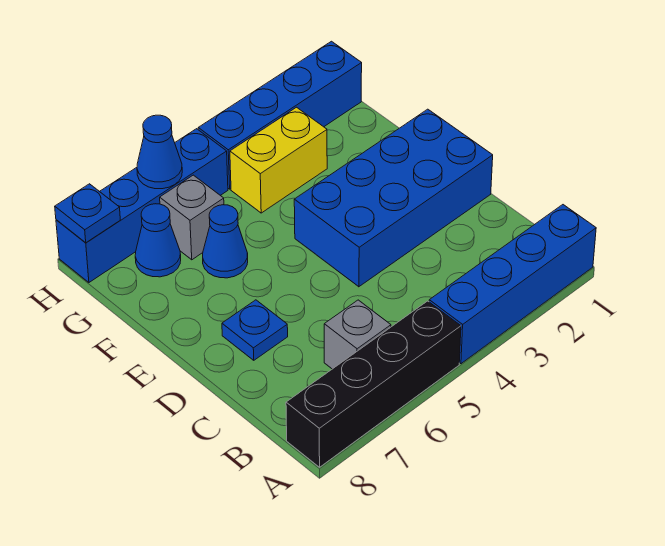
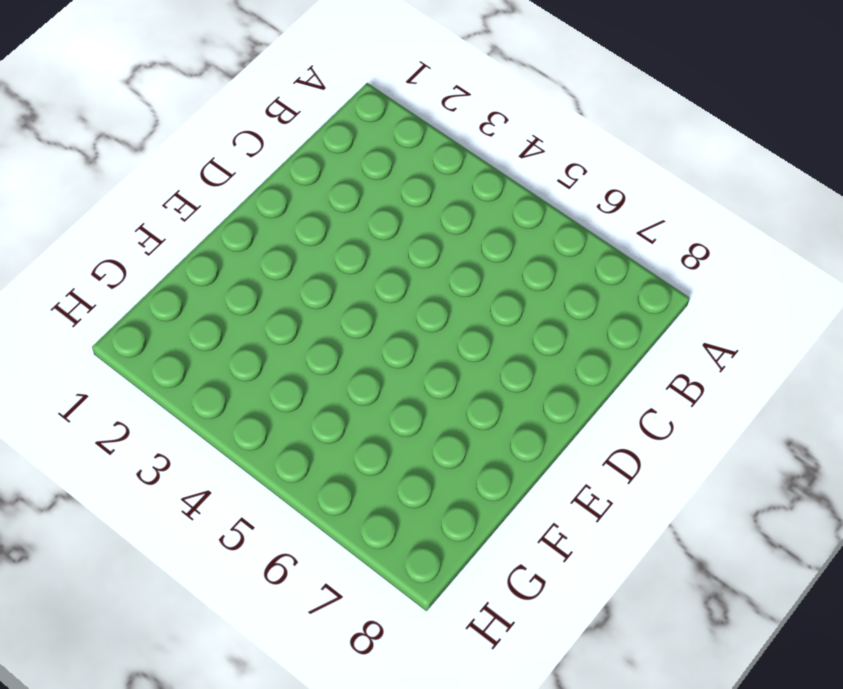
none -> blue 1x4 brick [429,205,596,364]
none -> black 1x4 brick [286,301,461,467]
none -> grey 1x1 brick [324,300,391,369]

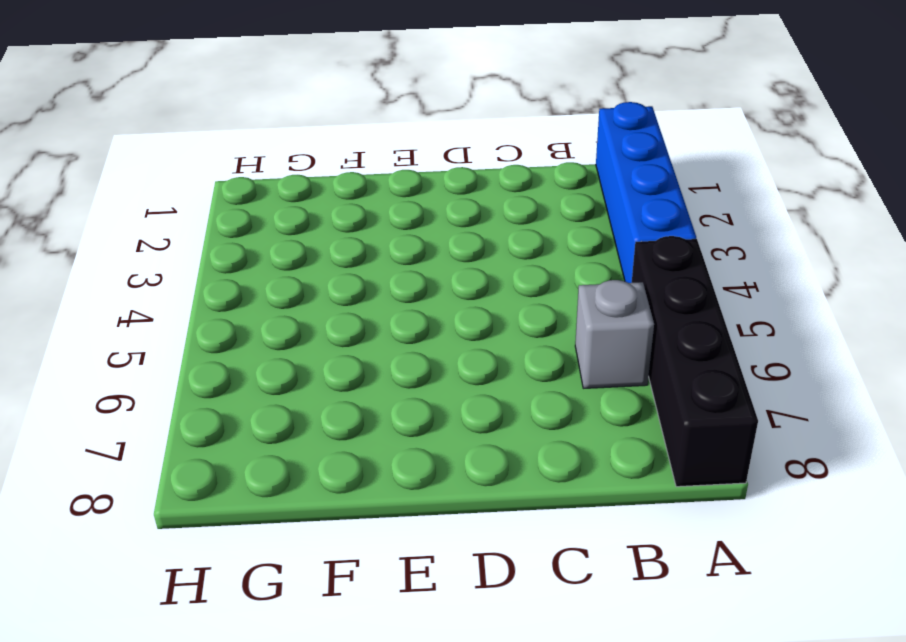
none -> blue 2x4 brick [294,109,493,287]
none -> blue 1x1 plate [222,300,288,360]
none -> blue 1x1 cone [203,205,248,278]

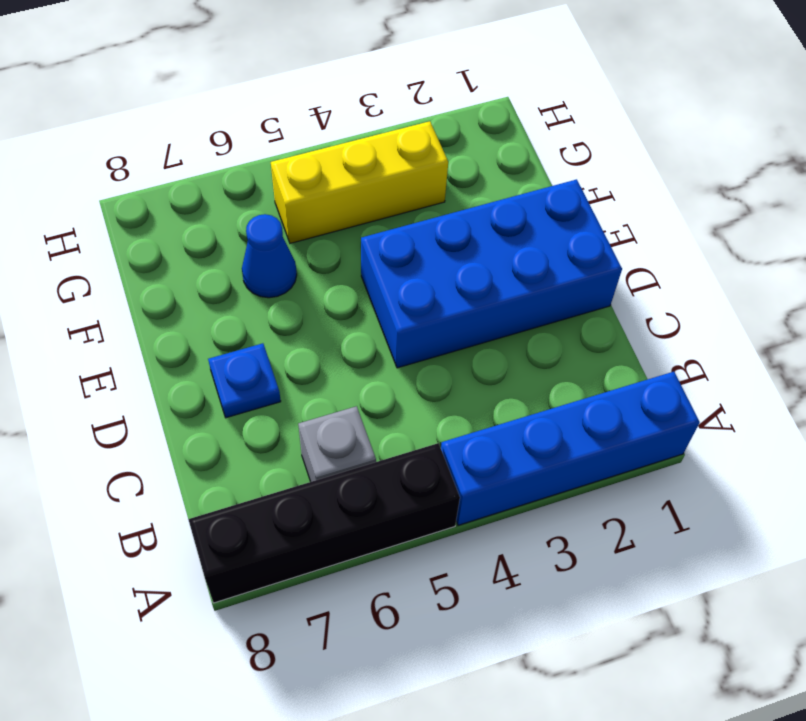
yellow 1x3 brick [271,121,448,243] -> yellow 1x2 brick [230,107,327,213]
none -> grey 1x1 brick [160,175,224,260]
none -> blue 1x1 cone [135,204,181,277]
none -> blue 1x4 brick [198,41,362,189]

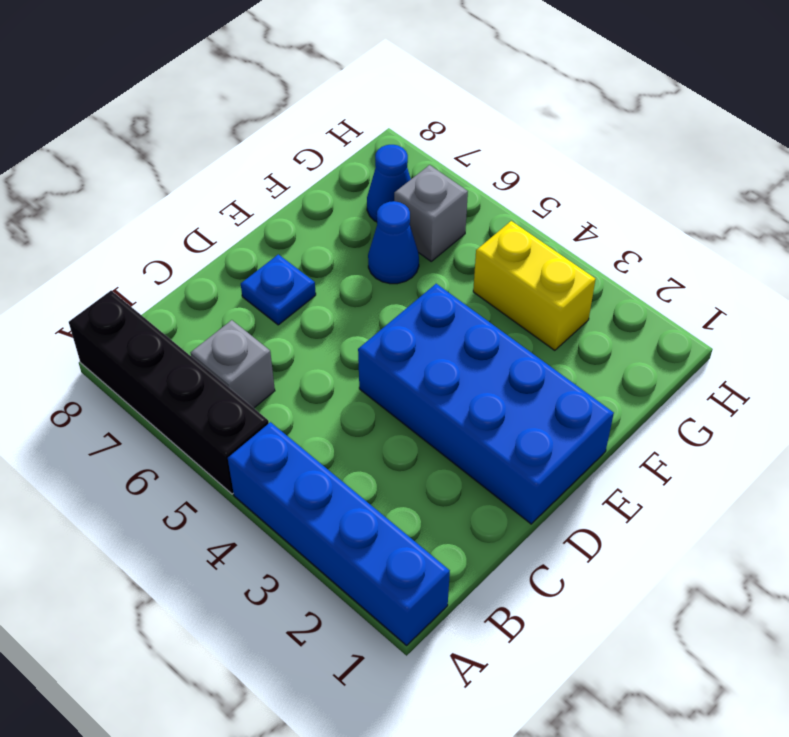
none -> blue 1x4 brick [198,41,362,189]
none -> blue 1x4 brick [56,129,228,282]
none -> blue 1x1 cone [137,115,182,189]

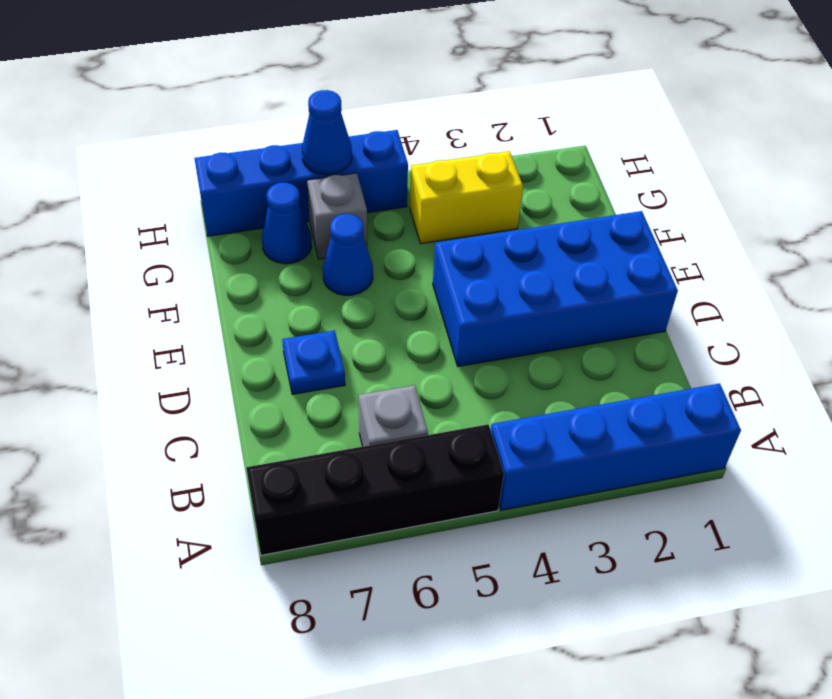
none -> blue 1x4 brick [198,41,362,189]
none -> blue 1x1 plate [55,184,120,243]

